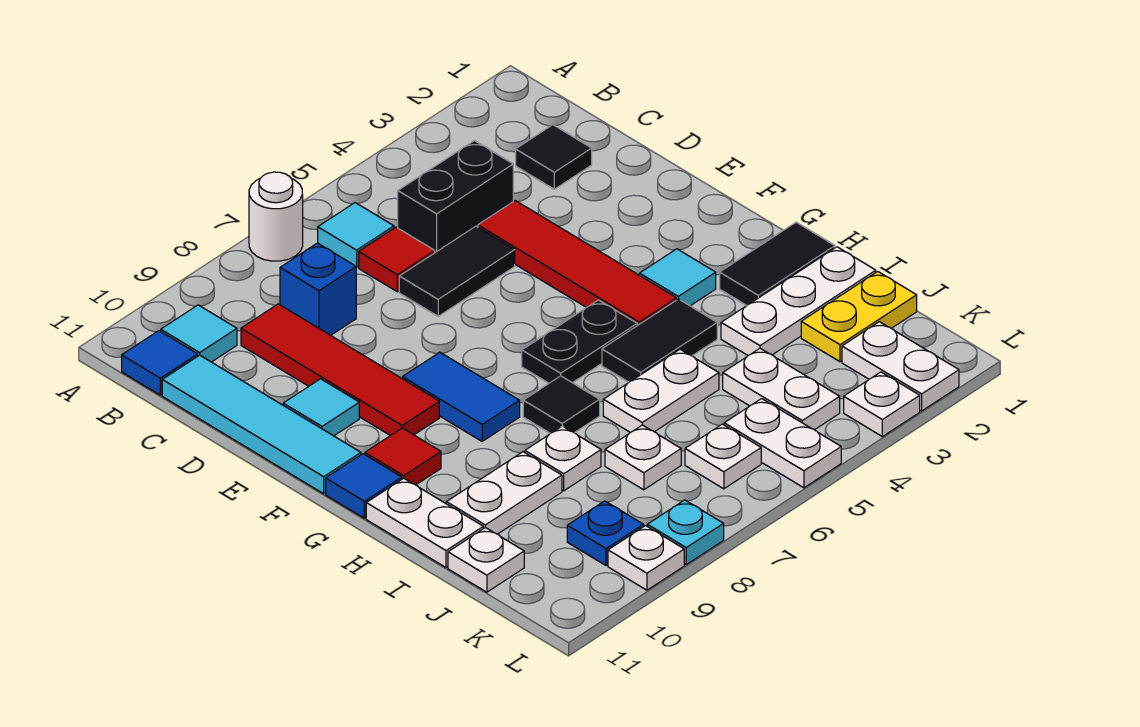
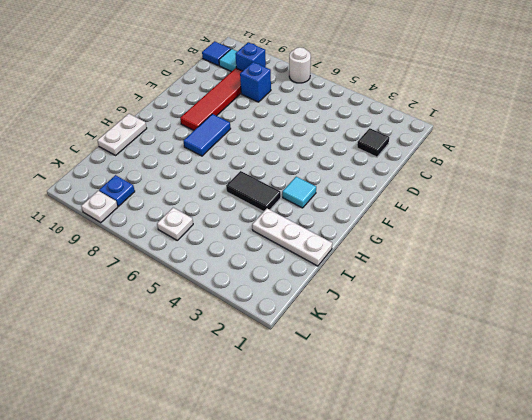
blue 1x1 brick [235,42,266,71] -> none
none -> cyan 1x1 tile [318,203,394,267]
none -> black 1x2 brick [398,141,513,252]
none -> red 1x1 tile [359,227,435,292]
none -> cyan 1x4 tile [162,355,361,494]

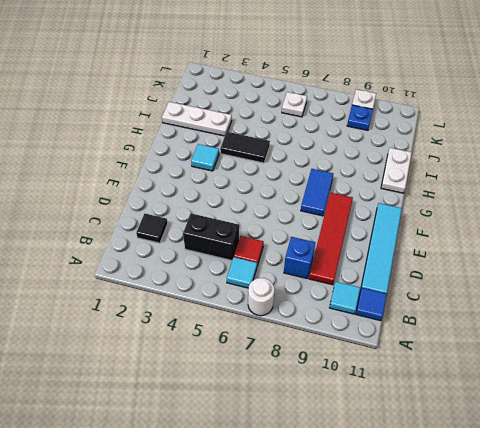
none -> red 1x4 tile [478,201,676,326]
none -> black 1x2 tile [399,226,515,316]
none -> cyan 1x1 tile [283,379,359,436]
none -> black 1x2 plate [522,300,637,383]

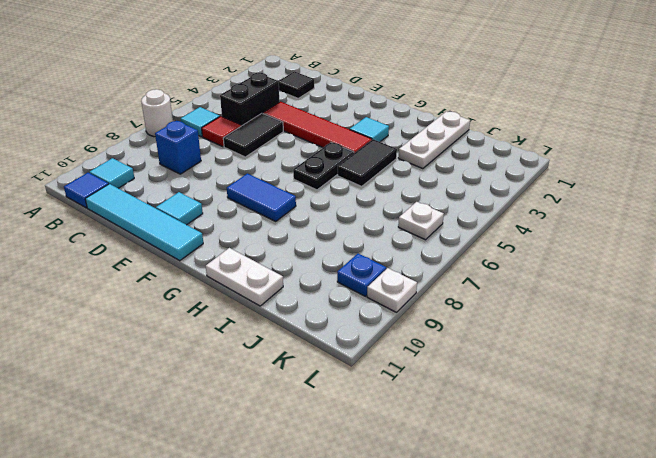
none -> red 1x4 tile [241,304,439,436]
none -> red 1x1 tile [365,428,441,485]
none -> blue 1x1 tile [326,454,402,518]
none -> black 1x2 tile [720,222,835,305]

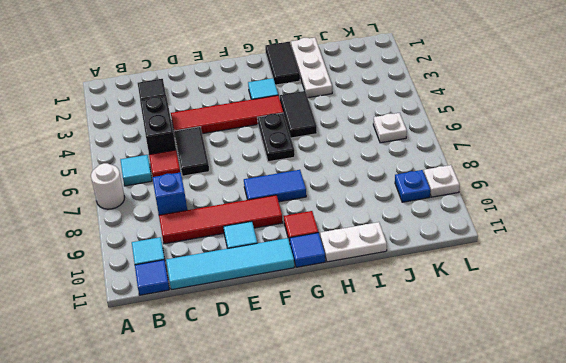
none -> black 1x1 tile [523,376,600,433]
none -> white 1x2 plate [603,349,719,433]
none -> white 1x1 plate [525,426,601,491]
none -> white 1x2 plate [446,452,562,534]

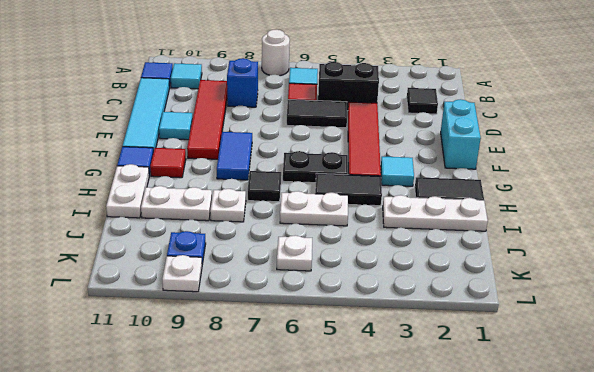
cyan 1x2 brick [441,99,481,169] -> none
none -> yellow 1x2 plate [801,272,917,362]
none -> white 1x2 plate [723,348,840,430]
none -> white 1x1 plate [605,425,681,490]
none -> white 1x1 plate [448,528,524,592]

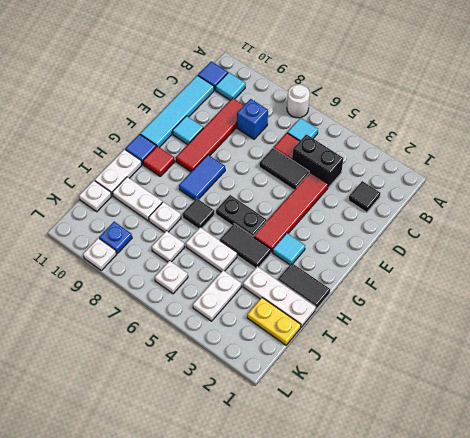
none -> white 1x2 plate [842,322,959,411]
none -> white 1x2 plate [724,399,841,488]
none -> white 1x1 plate [844,372,920,437]
none -> cyan 1x1 plate [647,500,724,564]

